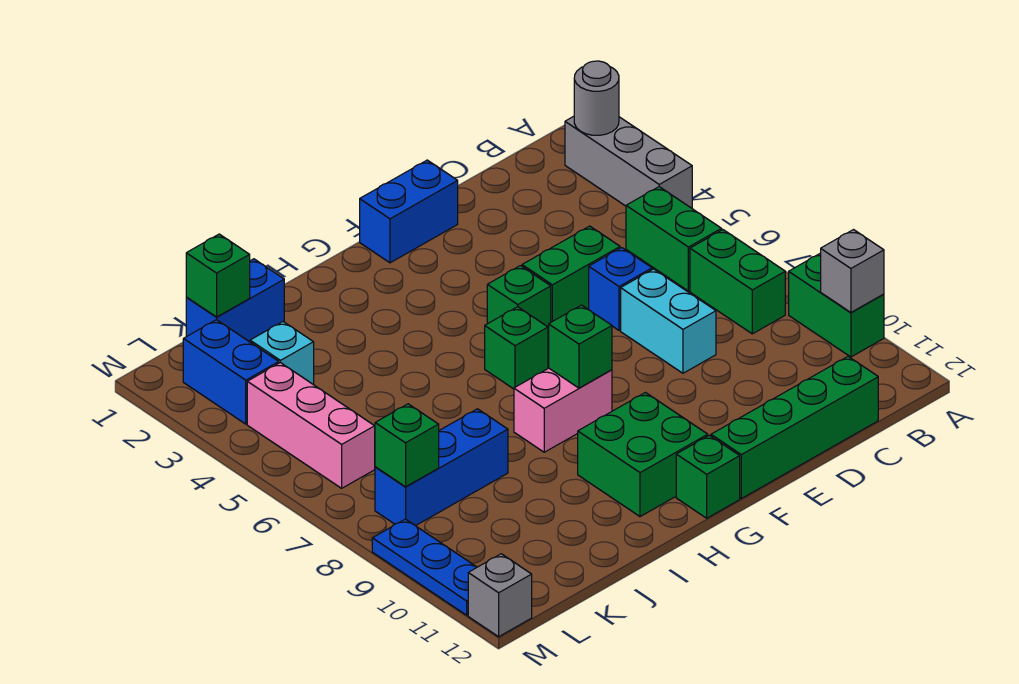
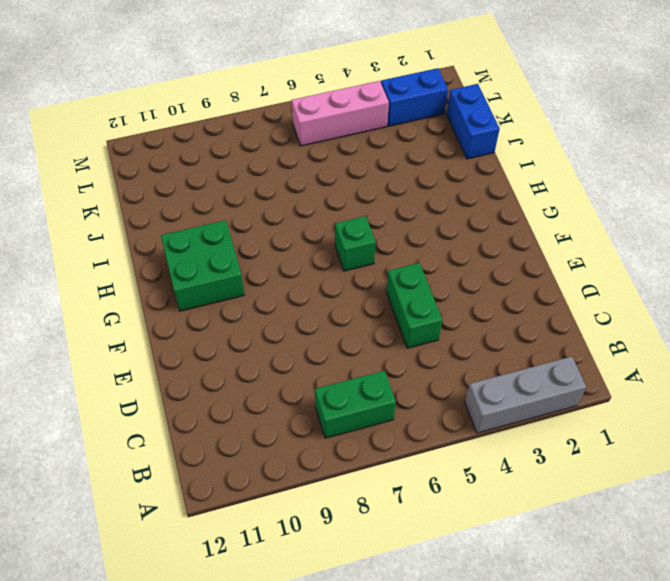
none -> green 1x2 brick [789,253,884,357]
none -> green 1x2 brick [626,187,721,291]
none -> green 1x4 brick [711,357,878,499]

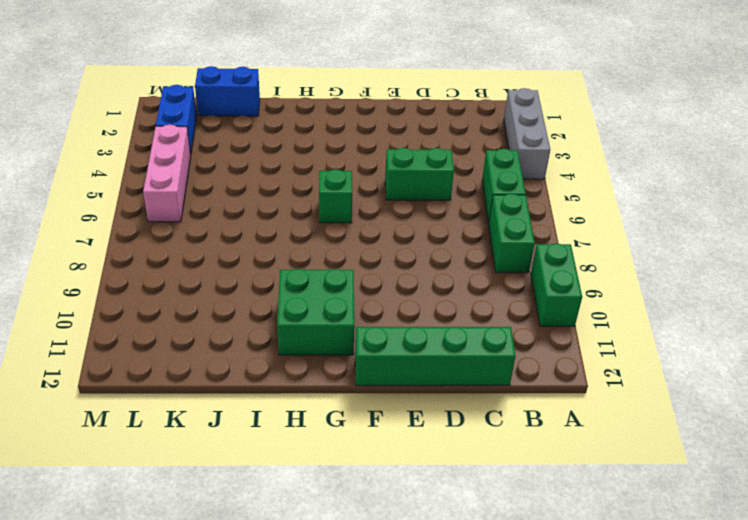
none -> blue 1x1 brick [589,248,652,330]
none -> cyan 1x2 brick [621,269,716,373]
none -> blue 1x2 brick [360,160,458,263]

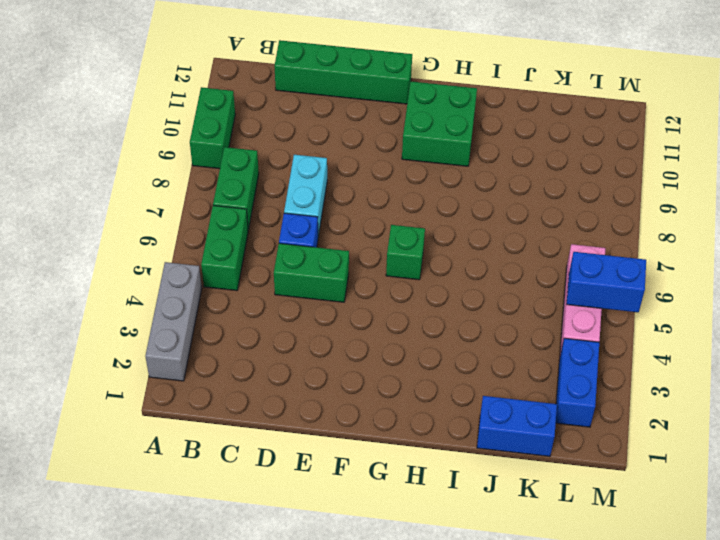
blue 1x2 brick [567,252,646,312] -> blue 1x2 brick moved to [360,160,458,263]
none -> green 1x1 brick [487,266,551,331]
none -> pink 1x2 brick [514,368,612,452]
none -> green 1x1 brick [676,435,740,518]

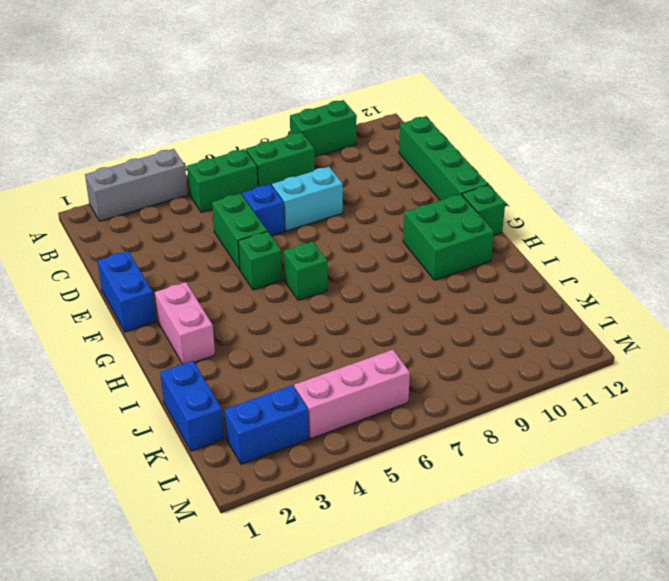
pink 1x2 brick [155,282,215,364] -> pink 1x2 brick moved to [514,368,612,452]
none -> blue 1x3 brick [375,409,508,526]
none -> cyan 1x1 brick [250,322,314,385]
none -> blue 1x3 plate [372,519,477,615]

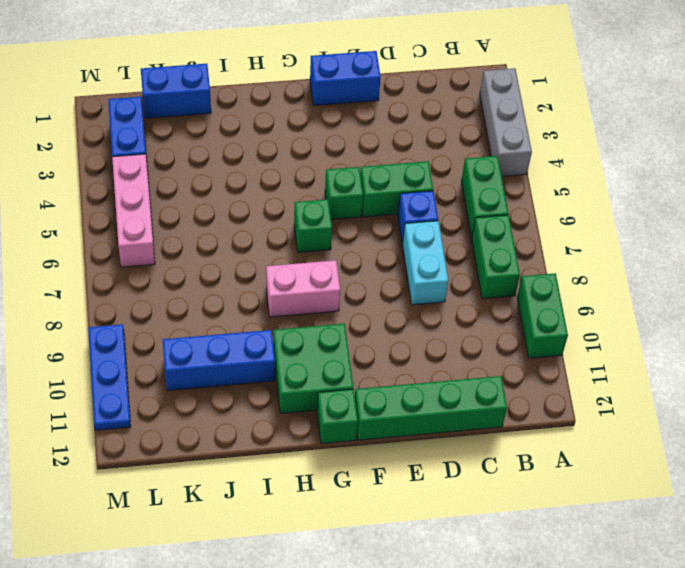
blue 1x3 brick [163,330,275,391] -> blue 1x3 brick moved to [375,409,508,526]
none -> cyan 1x1 brick [250,322,314,385]
none -> grey 1x1 brick [468,554,532,637]
none -> grey 1x1 round brick [574,61,619,135]

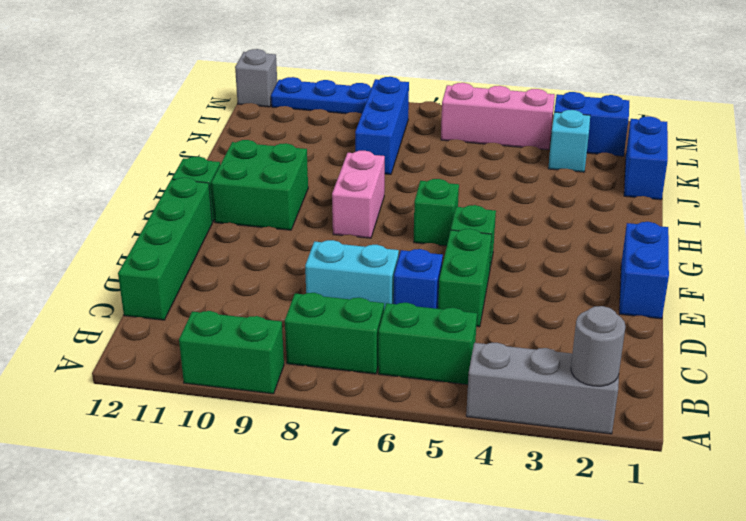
none -> grey 1x1 brick [821,230,884,313]
none -> green 1x1 brick [549,305,612,388]
none -> green 1x1 brick [186,234,250,317]

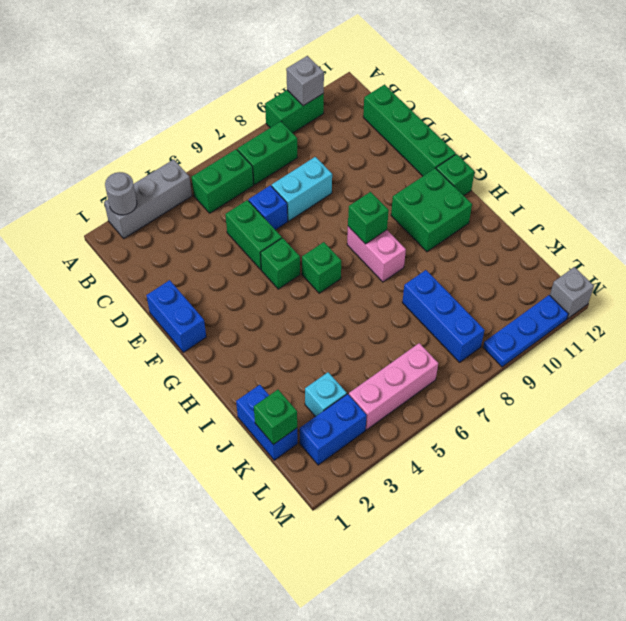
none -> green 1x1 brick [375,404,439,487]

